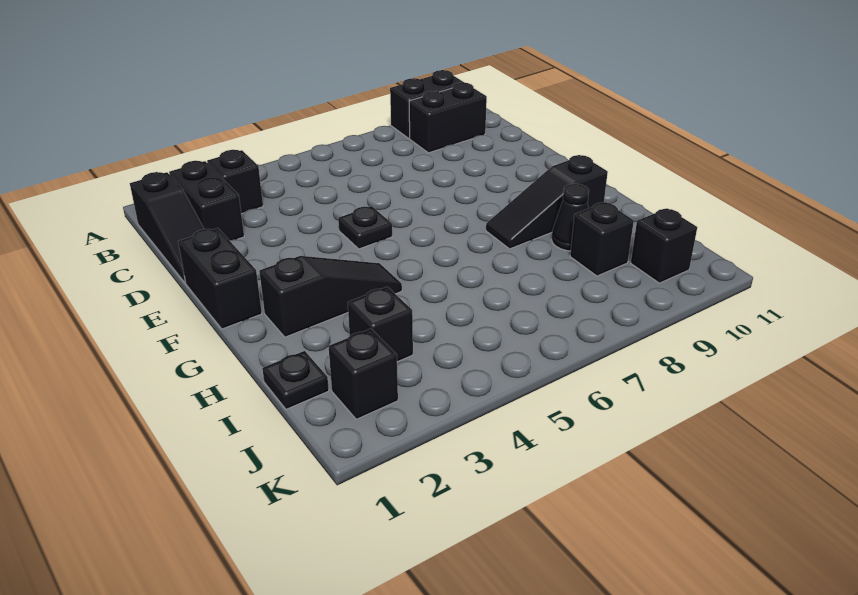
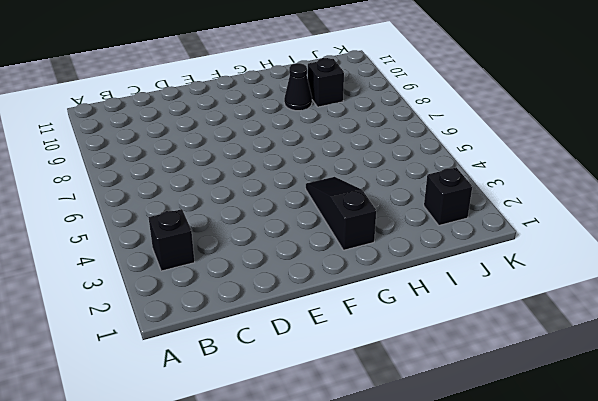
none -> black 1x2 brick [390,70,464,138]
none -> black 1x3 slope [130,172,204,283]
none -> black 1x2 brick [169,161,244,240]

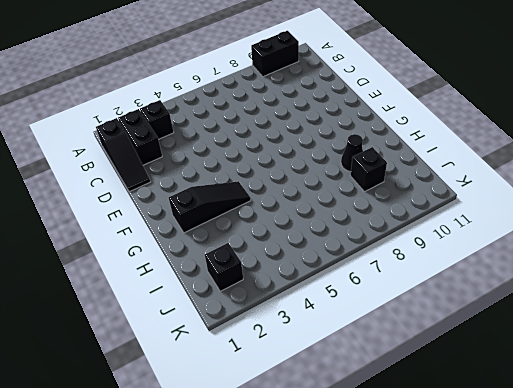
none -> black 1x2 brick [409,83,487,153]
none -> black 1x2 brick [178,228,262,329]
none -> black 1x1 plate [338,206,392,249]

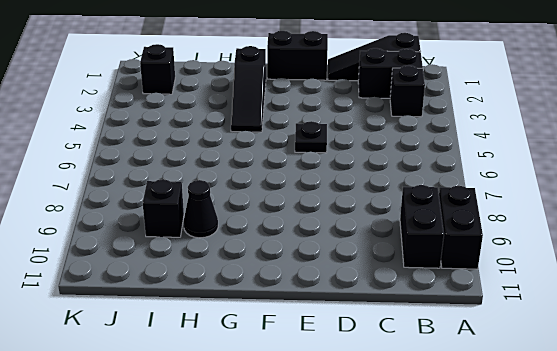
none -> black 1x3 slope [486,155,608,249]
none -> black 1x1 plate [262,351,329,409]
none -> black 1x1 brick [348,287,413,362]

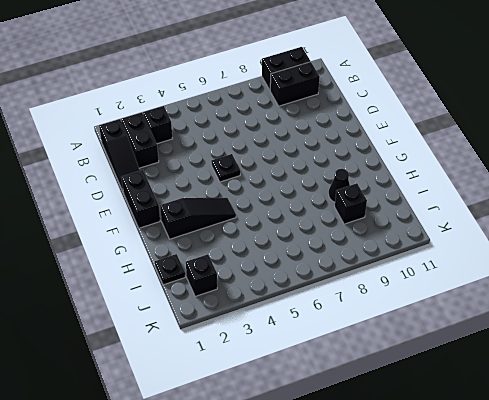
none -> black 1x3 slope [486,155,608,249]
none -> black 1x1 brick [348,287,413,362]
none -> black 1x1 brick [631,208,697,283]

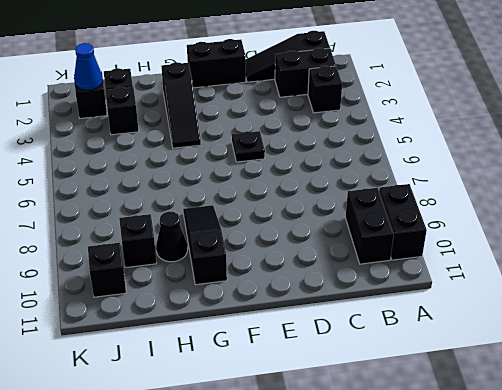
blue 1x1 cone [74,43,103,90] -> none

